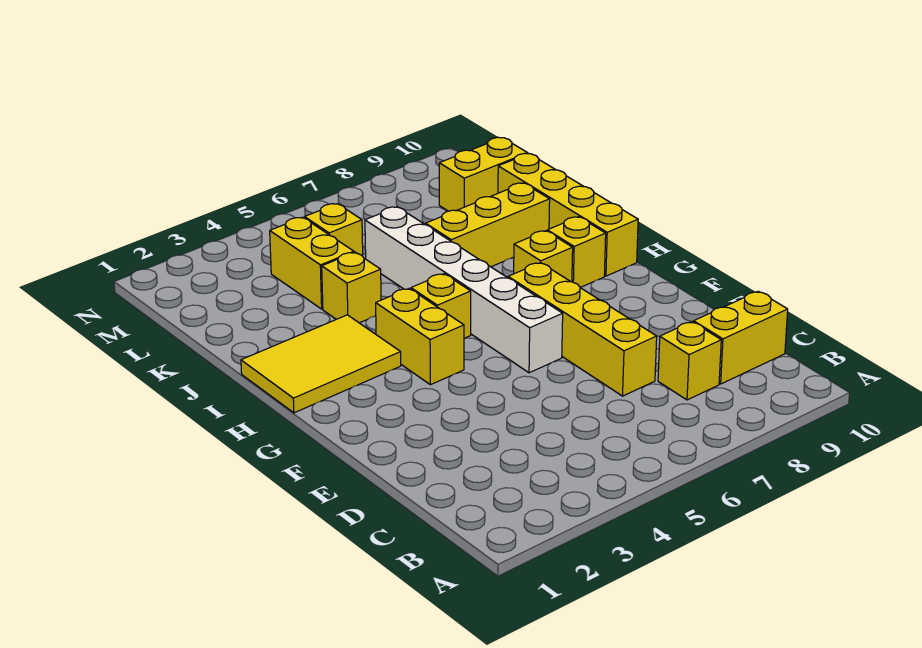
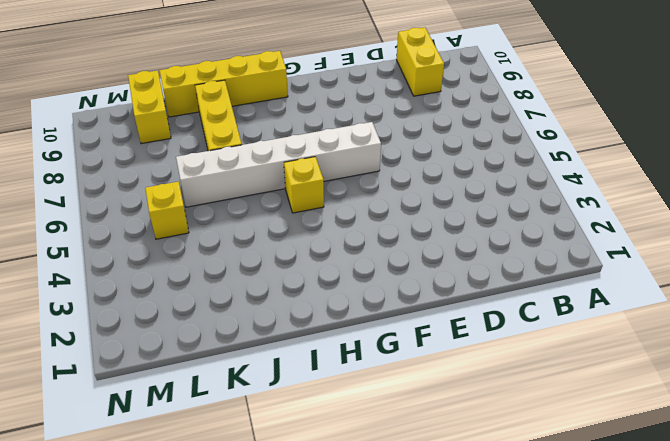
none -> yellow 1x1 brick [658,322,721,400]
none -> yellow 1x4 brick [508,263,657,396]
none -> yellow 1x2 brick [376,288,464,385]

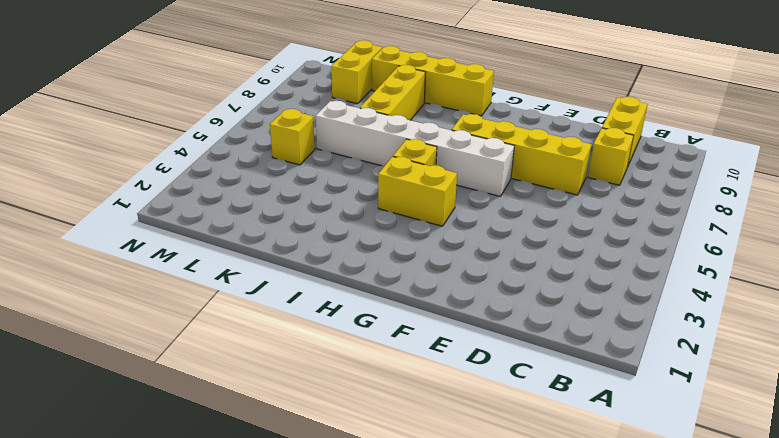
none -> yellow 2x3 tile [241,315,401,413]
none -> yellow 1x1 brick [514,231,573,282]
none -> yellow 1x1 brick [547,217,606,288]

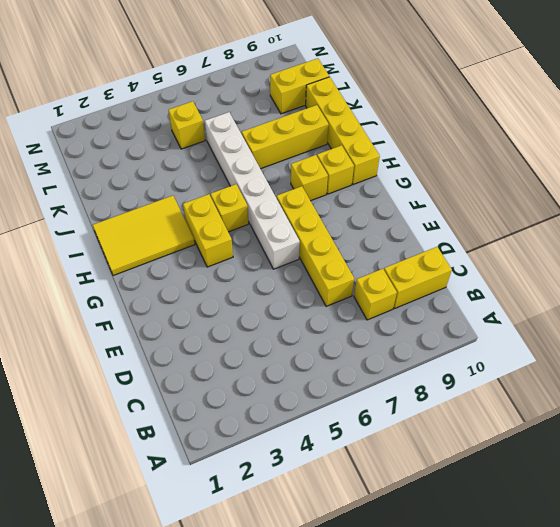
none -> yellow 1x1 brick [322,252,381,323]
none -> yellow 1x2 brick [270,217,354,309]

